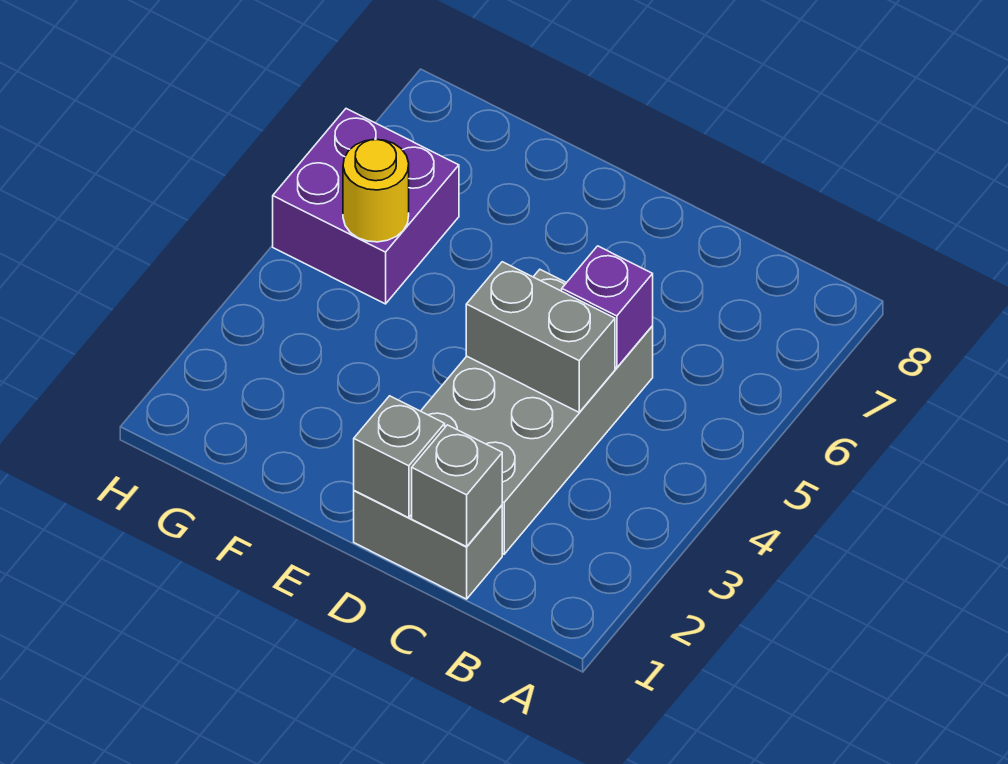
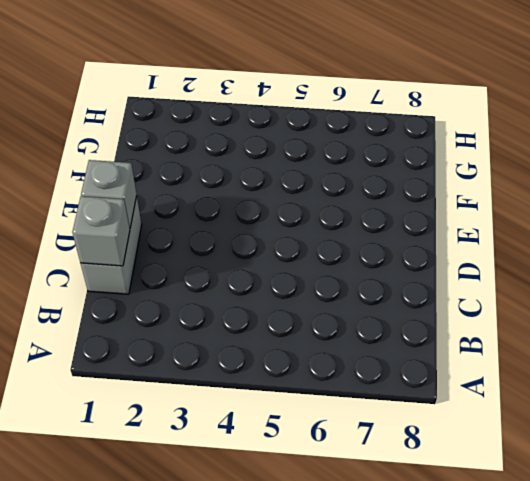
none -> grey 2x4 brick [421,270,653,554]
none -> purple 2x2 brick [273,109,459,304]

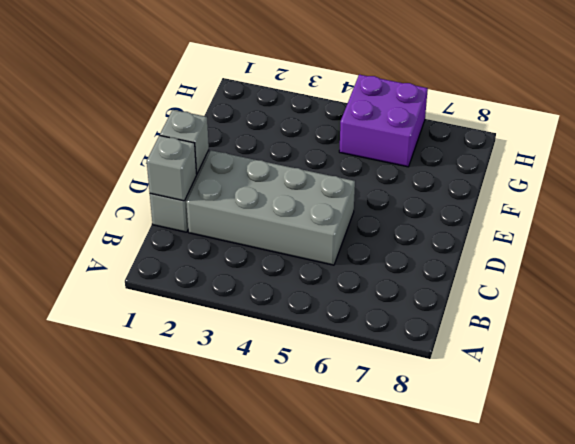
none -> grey 1x2 brick [466,262,615,412]
none -> purple 1x1 brick [562,246,653,368]

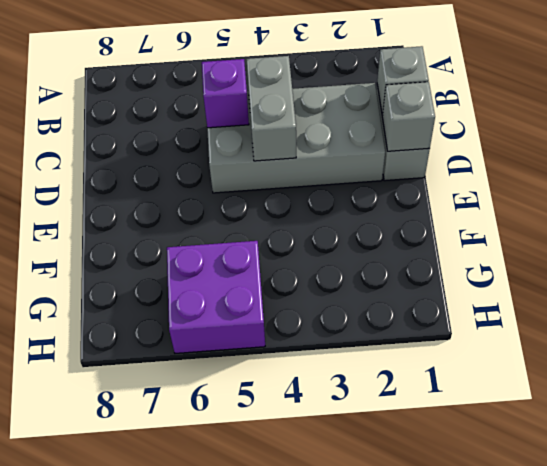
none -> yellow 1x1 round brick [343,139,409,242]

